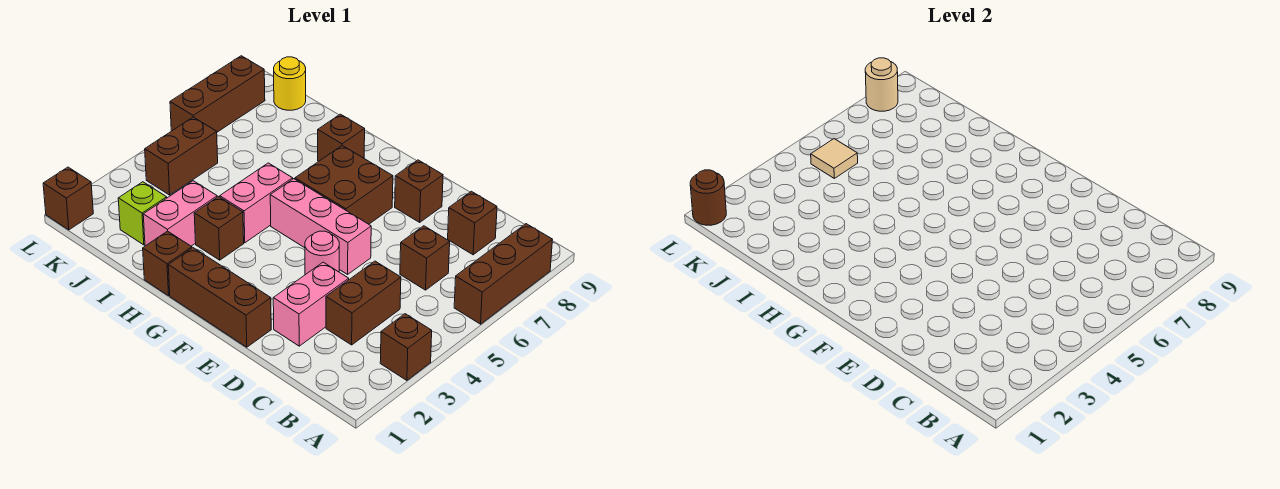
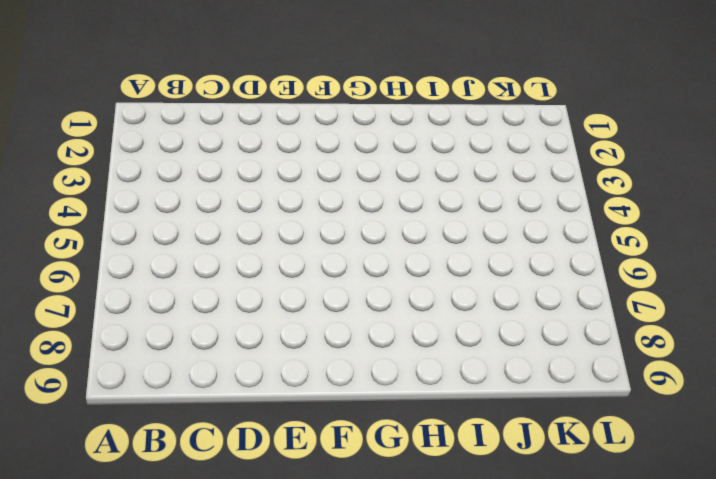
none -> brown 1x1 brick [380,314,432,380]
none -> brown 1x3 brick [454,224,552,324]
none -> brown 1x2 brick [326,261,401,345]

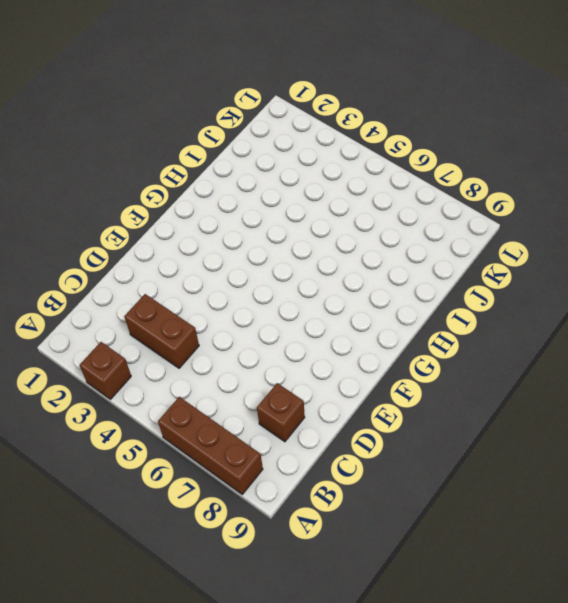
none -> brown 1x1 brick [400,226,450,290]
none -> pink 1x2 brick [273,262,349,346]
none -> brown 1x3 brick [168,248,271,347]

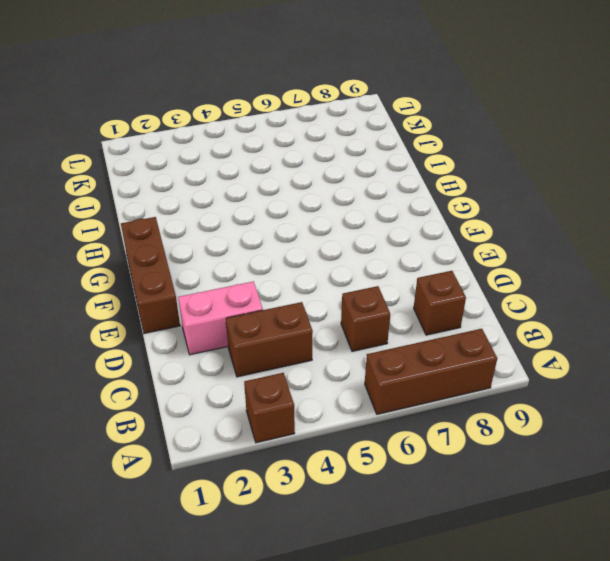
none -> pink 1x1 round brick [305,231,339,275]
none -> pink 1x3 brick [270,179,371,274]
none -> brown 1x1 brick [395,160,443,222]

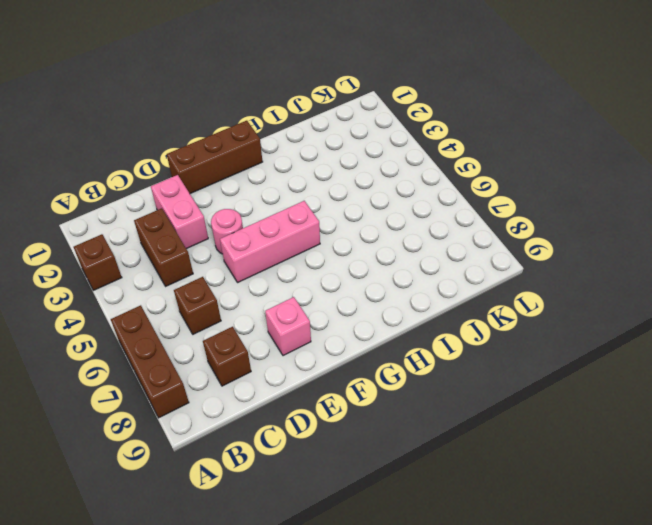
pink 1x1 brick [265,297,311,356] -> brown 1x1 brick [395,160,443,222]
none -> brown 2x2 brick [295,146,393,224]
none -> brown 1x1 brick [143,231,192,296]
none -> brown 1x1 brick [194,197,244,260]

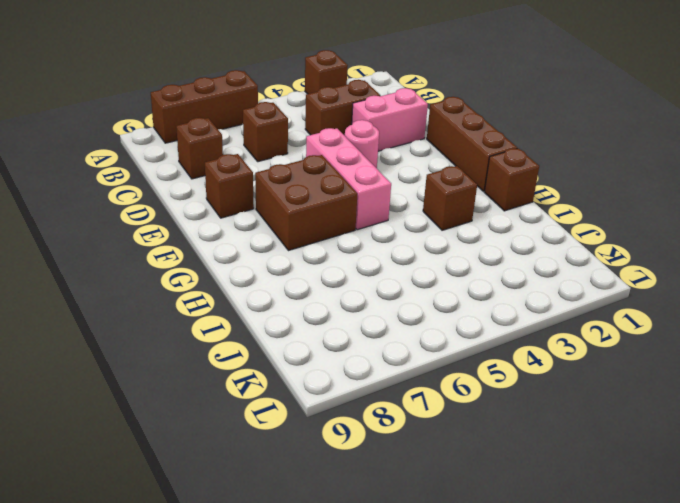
none -> pink 1x2 brick [220,163,293,243]
none -> brown 1x1 brick [318,114,365,162]
none -> pink 1x2 brick [143,181,217,246]

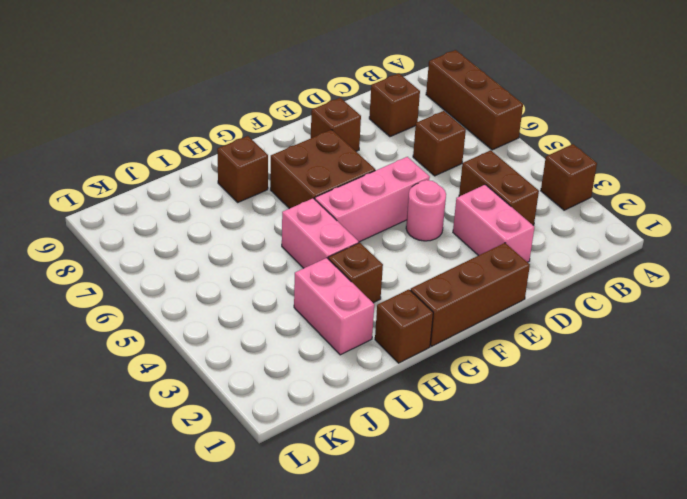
none -> lime 1x1 brick [118,182,167,245]
none -> brown 1x2 brick [145,117,218,195]
none -> yellow 1x1 round brick [274,57,306,110]

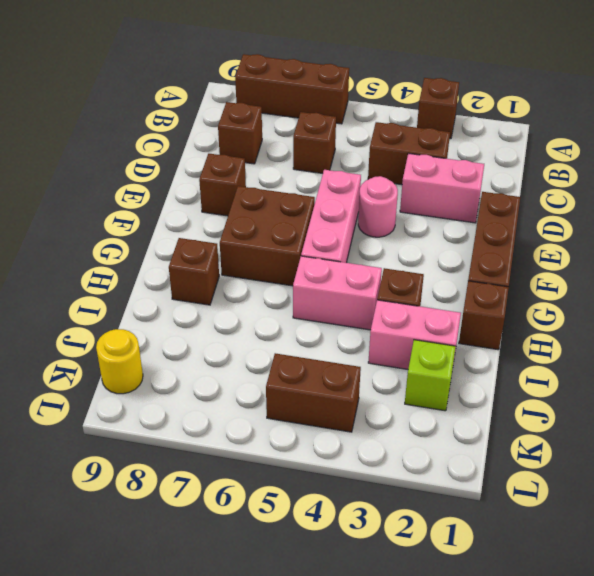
none -> brown 1x1 brick [43,167,93,230]
none -> brown 1x3 brick [170,56,265,132]
none -> tan 1x1 tile [811,139,858,178]

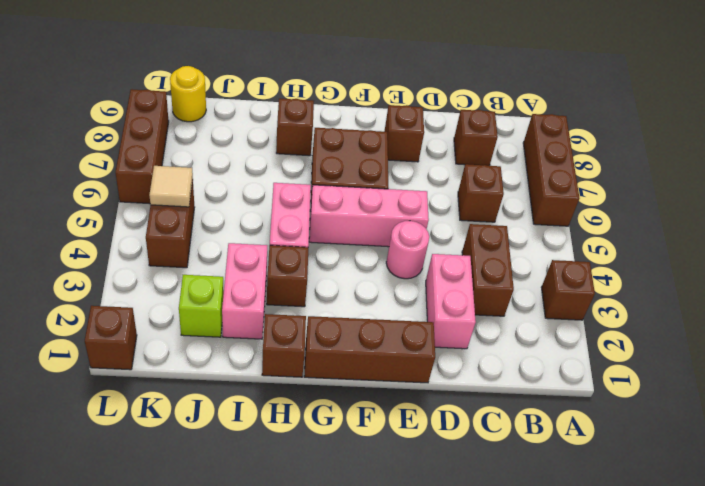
none -> brown 1x1 round brick [690,170,726,225]
none -> tan 1x1 round brick [865,58,898,111]

